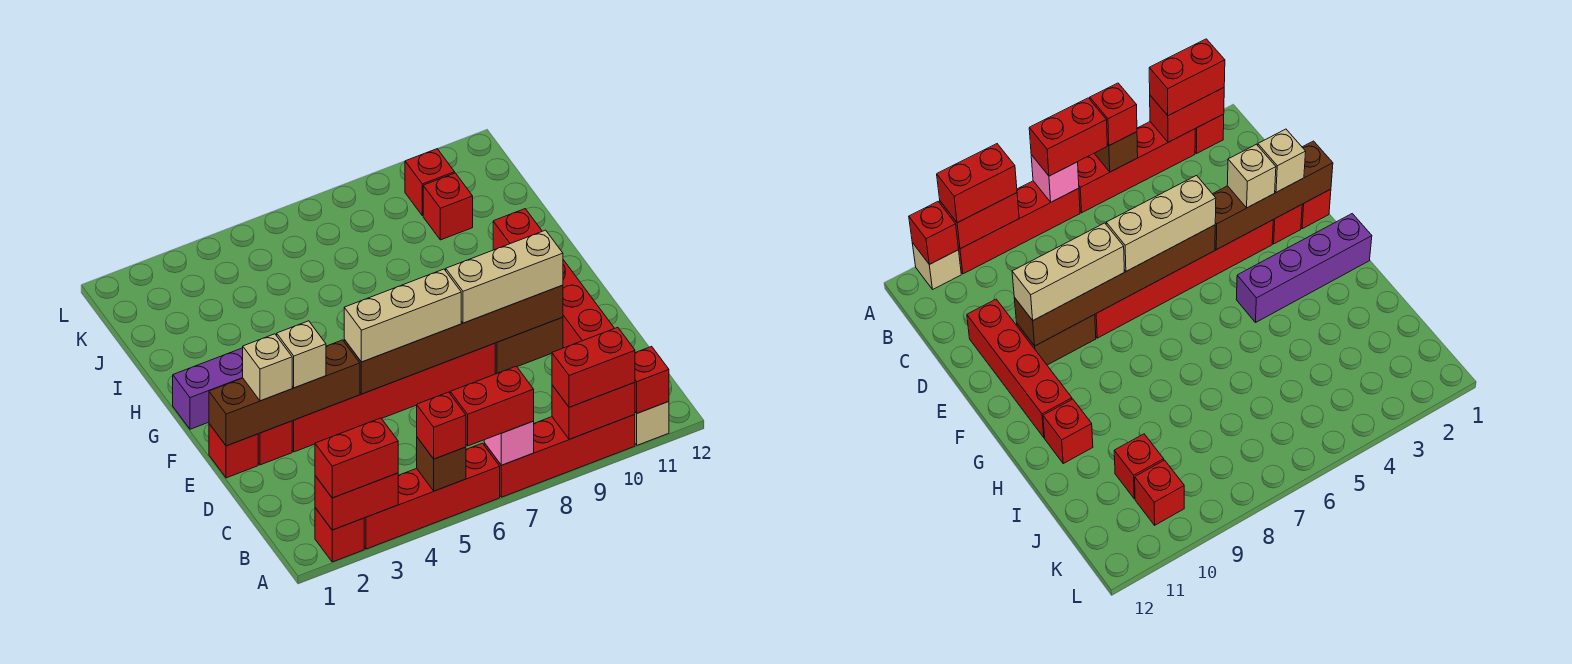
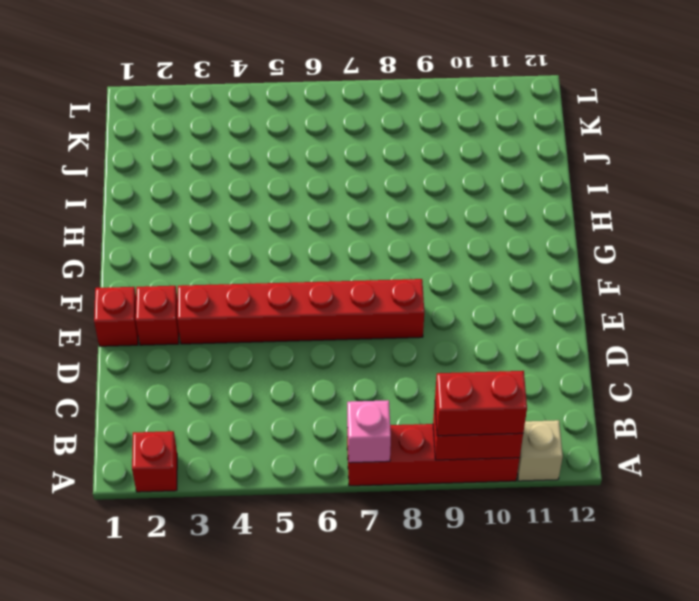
none -> red 1x4 brick [364,443,500,549]
none -> red 1x4 brick [563,260,614,348]
none -> brown 1x2 brick [495,317,563,374]

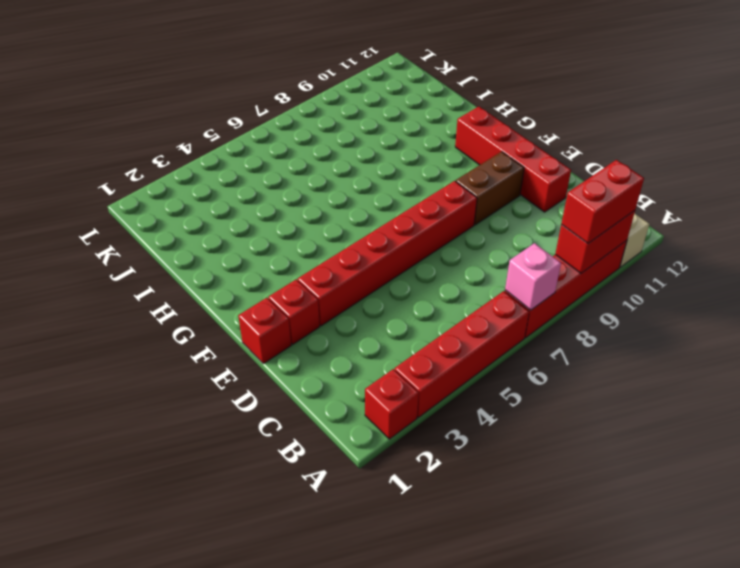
none -> purple 1x4 brick [173,335,277,429]
none -> red 1x1 brick [493,209,542,250]
none -> red 1x1 brick [423,173,473,240]

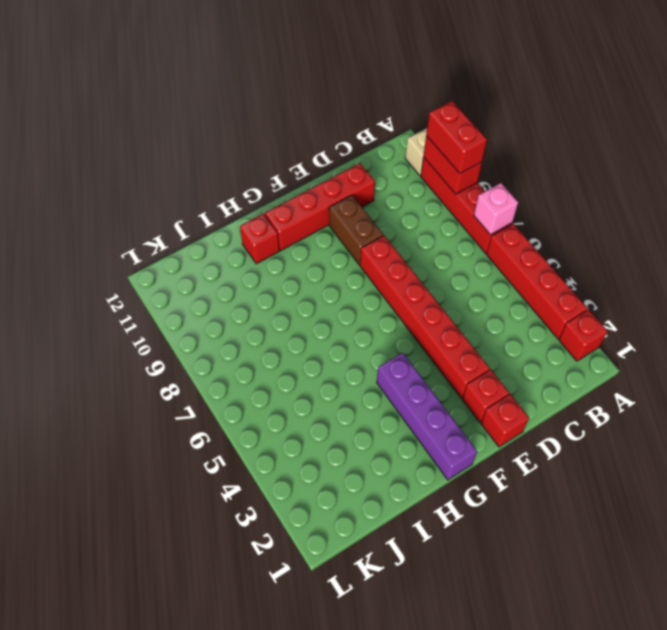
none -> red 1x1 brick [423,173,473,240]
none -> red 1x1 brick [405,149,455,216]
none -> red 1x2 brick [315,473,398,530]

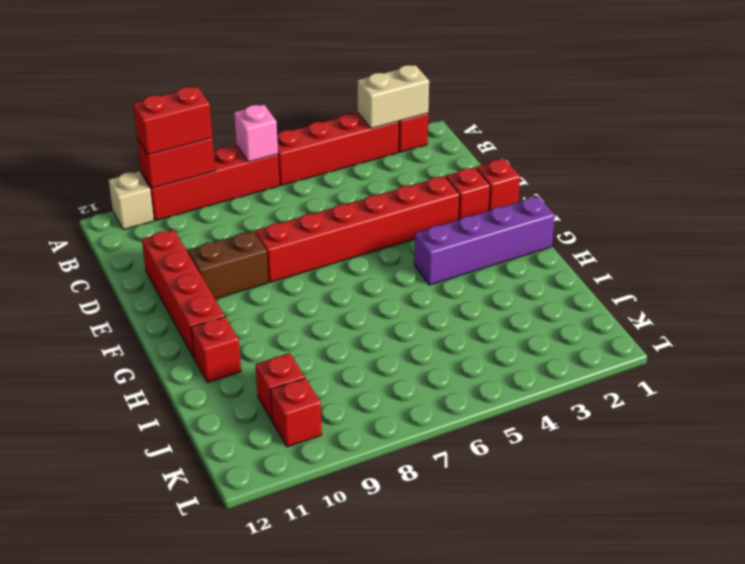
tan 1x2 brick [358,65,429,129] -> red 1x2 brick [315,473,398,530]
none -> brown 1x1 brick [417,438,466,491]
none -> red 1x1 brick [635,346,669,413]
none -> brown 1x4 brick [209,340,360,446]

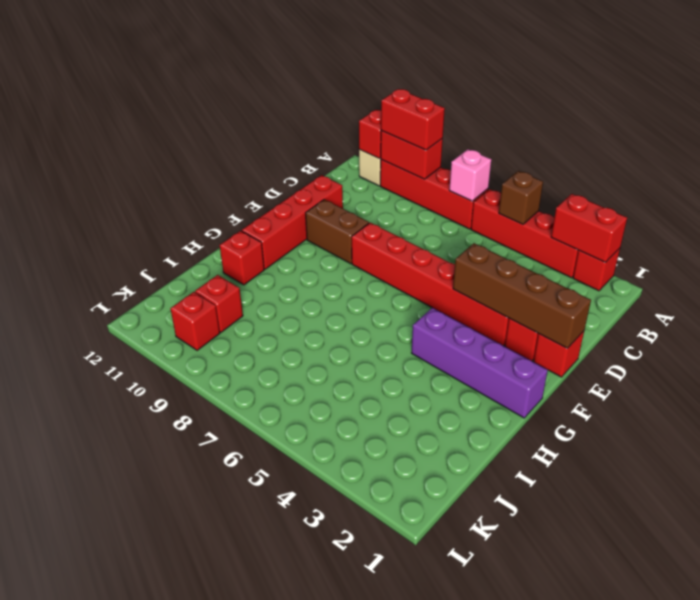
none -> brown 1x6 brick [344,285,563,394]
none -> red 1x2 brick [315,418,398,498]
none -> red 1x1 brick [417,392,466,459]

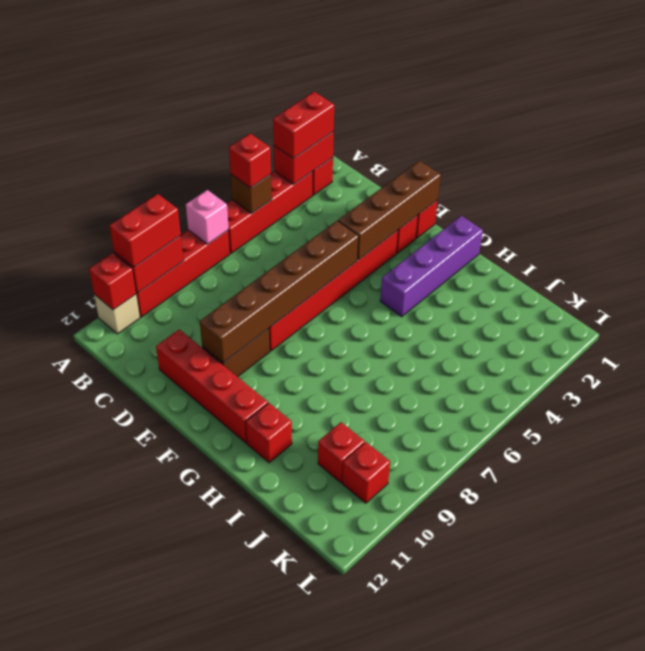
none -> red 1x2 brick [450,366,534,446]
none -> tan 1x1 brick [243,334,292,401]
none -> tan 1x1 brick [277,321,326,388]

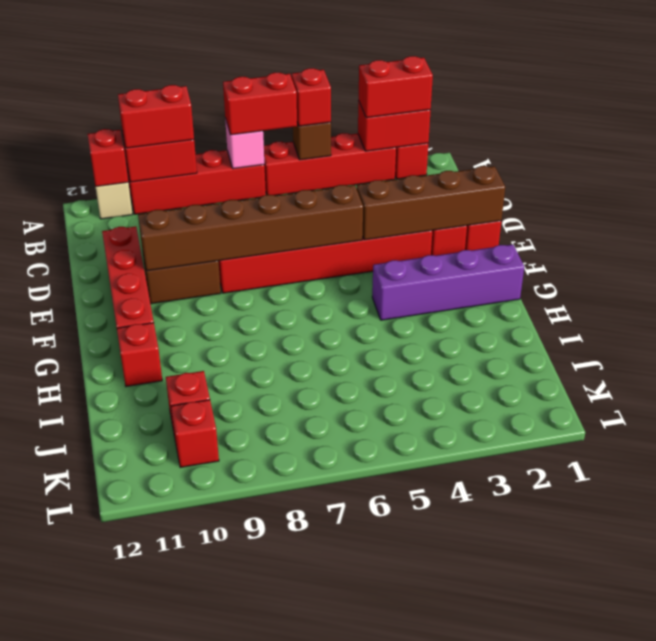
none -> tan 1x1 brick [243,334,292,401]
none -> tan 1x1 brick [277,321,326,388]
none -> tan 1x3 brick [344,269,461,362]

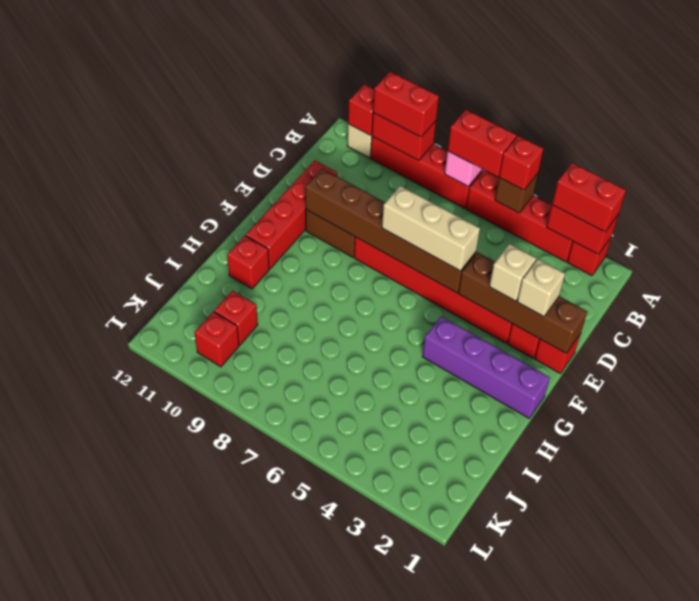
none -> tan 1x3 brick [446,230,563,323]

